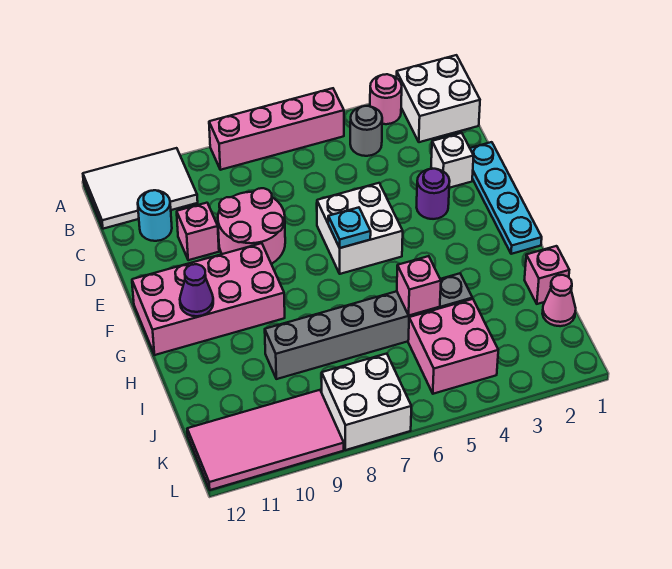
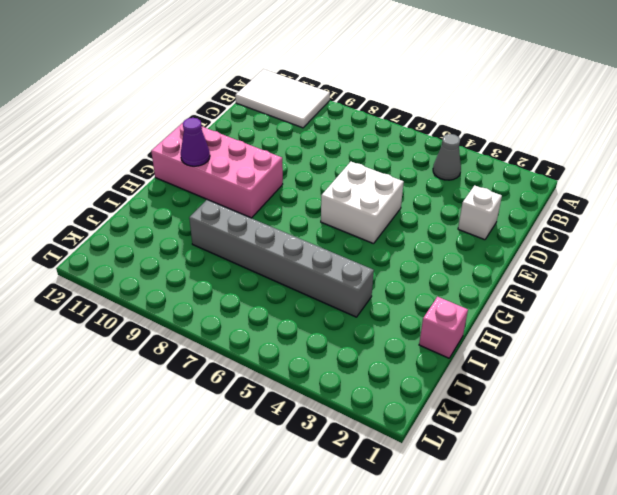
grey 1x1 cone [433,134,461,180] -> grey 1x1 round brick [350,106,382,156]
none -> white 2x2 brick [397,55,480,142]
none -> pink 1x1 round brick [370,74,402,124]
none -> pink 1x4 brick [209,88,344,170]

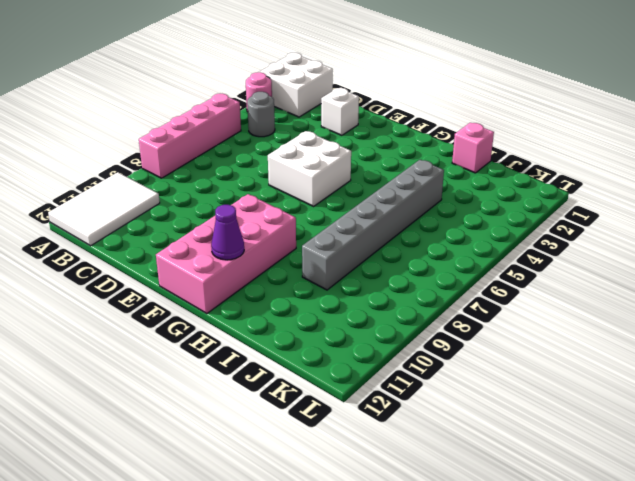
none -> cyan 1x1 round brick [138,190,172,241]
none -> cyan 1x4 plate [470,142,542,254]
none -> pink 2x2 round brick [218,188,285,264]

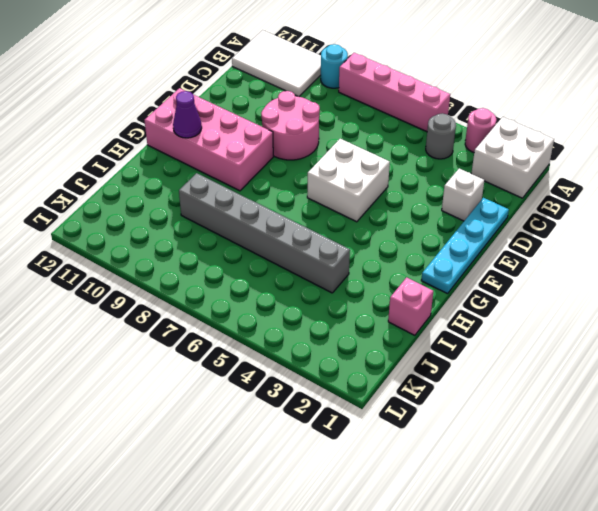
cyan 1x1 round brick [321,44,348,88] -> cyan 1x1 round brick moved to [138,190,172,241]
none -> pink 1x1 brick [177,203,219,260]
none -> purple 1x1 round brick [417,169,450,219]
none -> pink 1x1 cone [542,275,576,326]

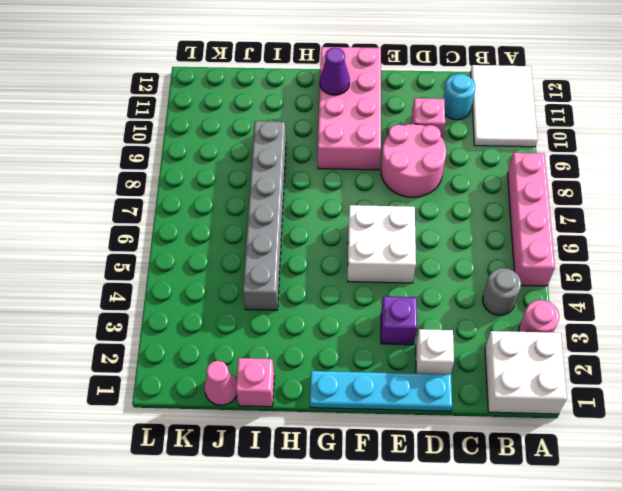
purple 1x1 brick [381,296,417,345] -> purple 1x1 round brick [417,169,450,219]
none -> pink 2x2 brick [408,299,498,394]
none -> white 2x2 brick [322,354,411,450]
none -> pink 2x4 tile [187,390,344,490]

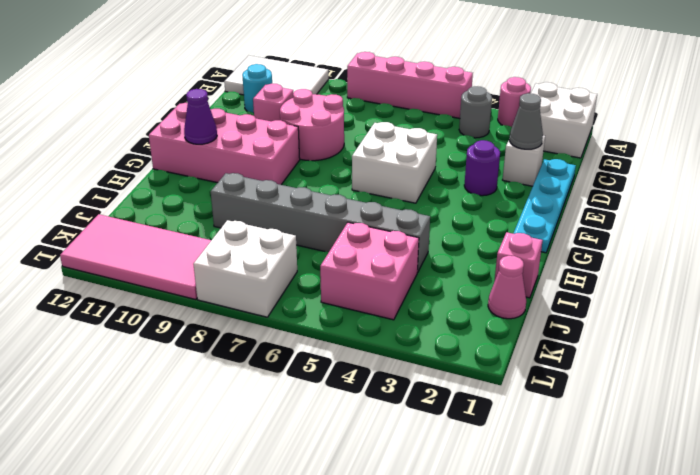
grey 1x1 cone [509,93,543,149] -> none
none -> cyan 1x1 plate [328,207,371,248]
none -> pink 1x1 brick [397,256,441,316]

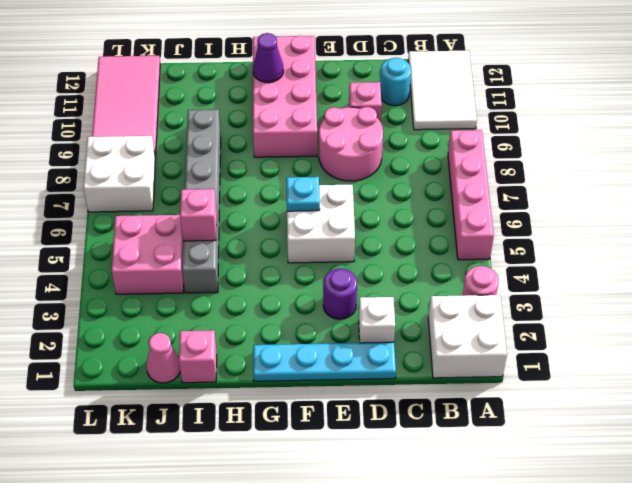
none -> grey 1x1 round brick [350,106,382,156]

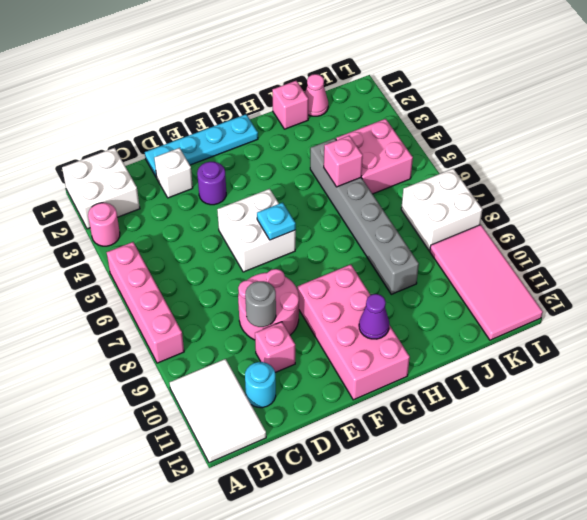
grey 1x1 round brick [245,281,276,327] -> grey 1x1 round brick moved to [350,106,382,156]

